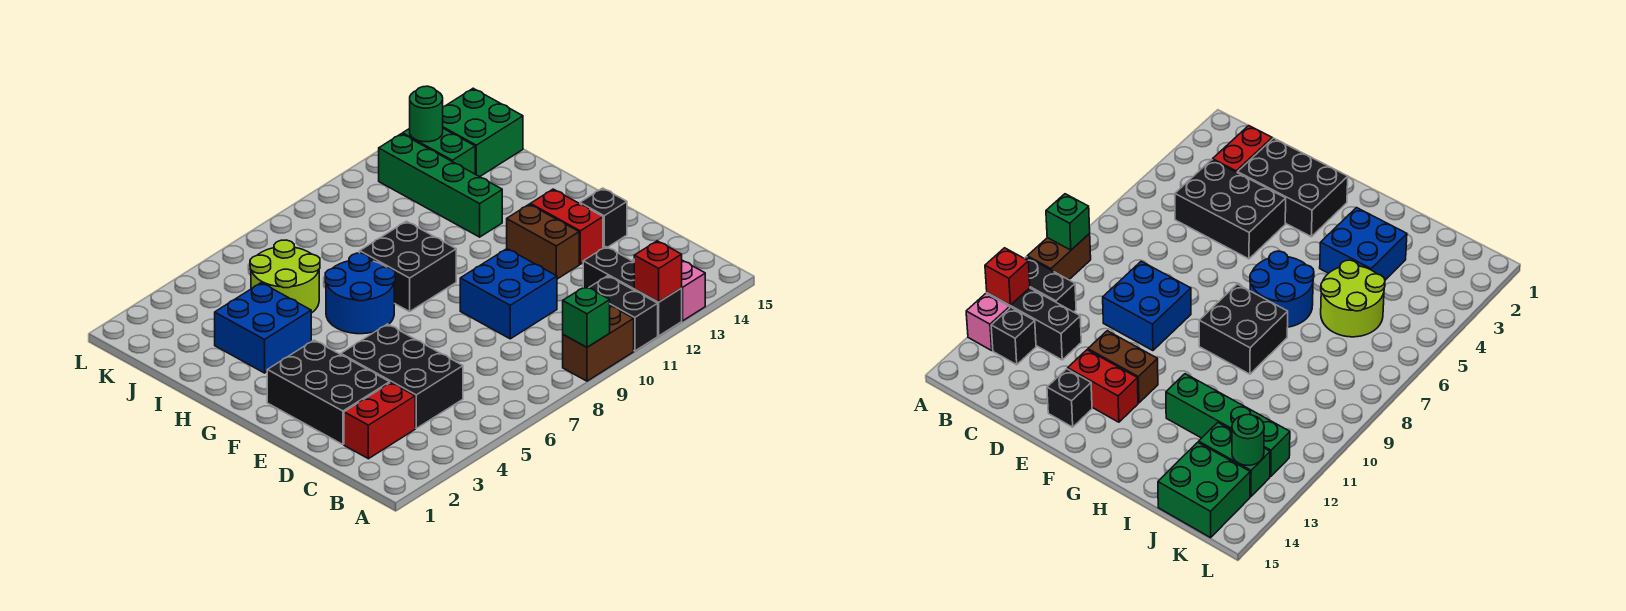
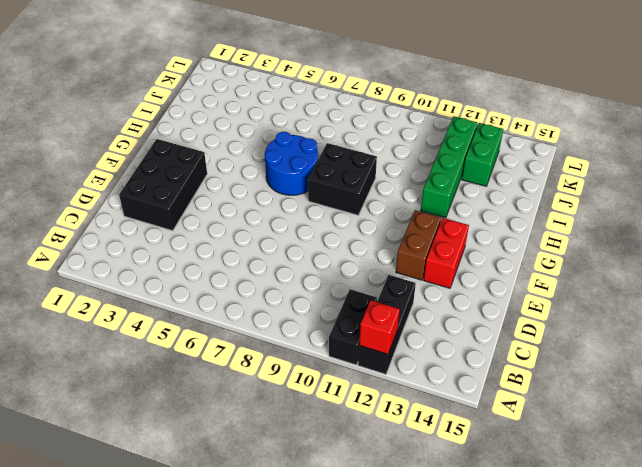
none -> brown 1x2 brick [563,306,634,381]
none -> pink 1x1 brick [682,260,705,321]
none -> black 1x1 brick [991,307,1036,365]

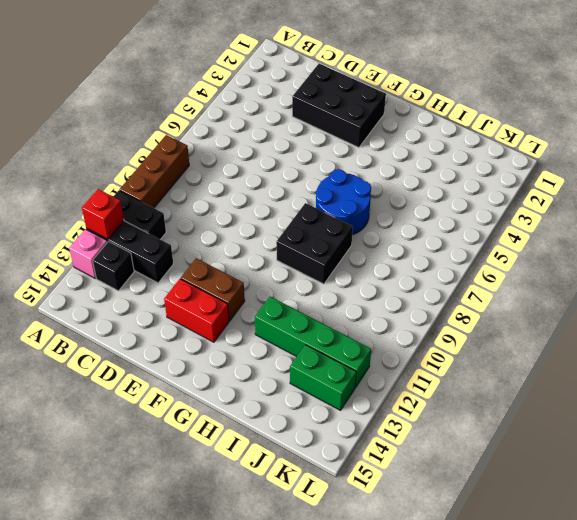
brown 1x3 brick [120,135,189,208] -> brown 1x2 brick [563,306,634,381]
none -> red 1x2 brick [344,383,415,459]
none -> black 2x3 brick [341,324,463,428]
none -> blue 2x2 brick [460,249,557,339]

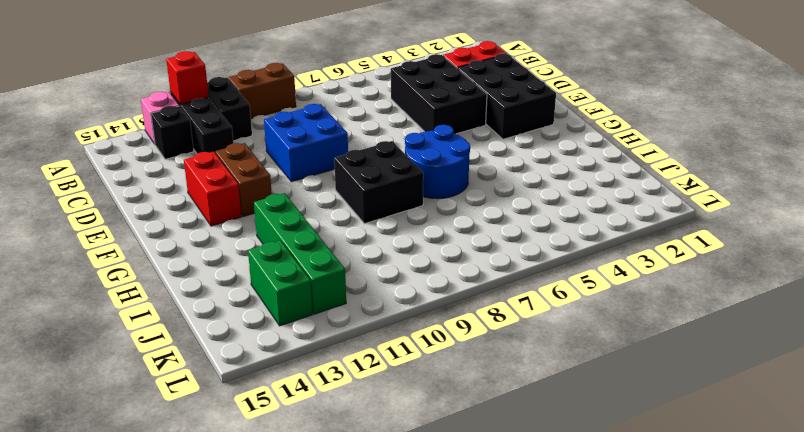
none -> black 1x1 brick [580,188,627,248]
none -> blue 2x2 brick [215,283,311,373]
none -> lime 2x2 round brick [250,240,320,313]

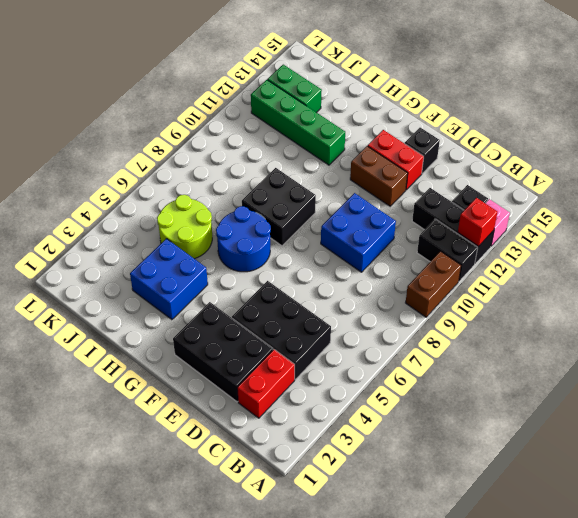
none -> green 2x2 brick [443,88,523,177]
none -> green 1x1 brick [563,286,610,347]
none -> green 1x1 round brick [410,86,443,142]

